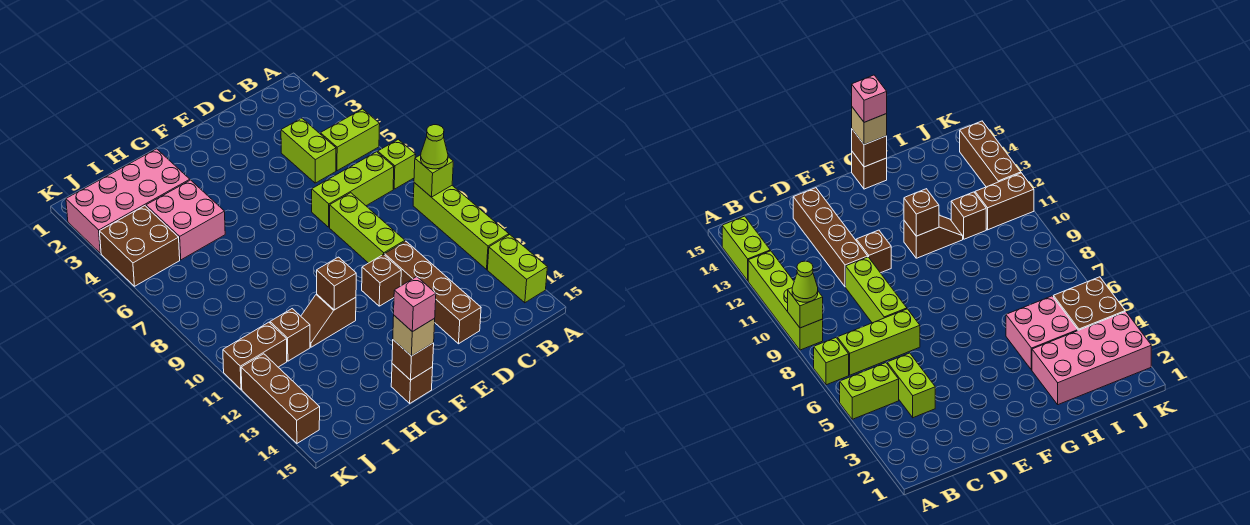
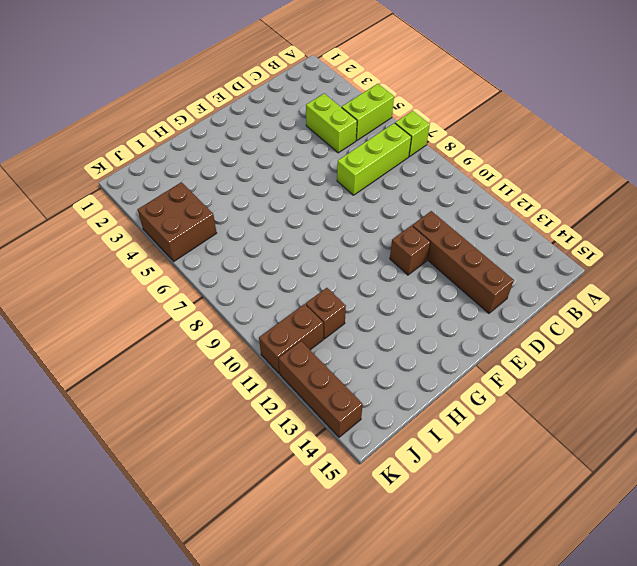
none -> lime 1x4 brick [413,183,509,269]
none -> lime 1x2 brick [487,235,547,303]
none -> lime 1x3 brick [330,193,405,263]

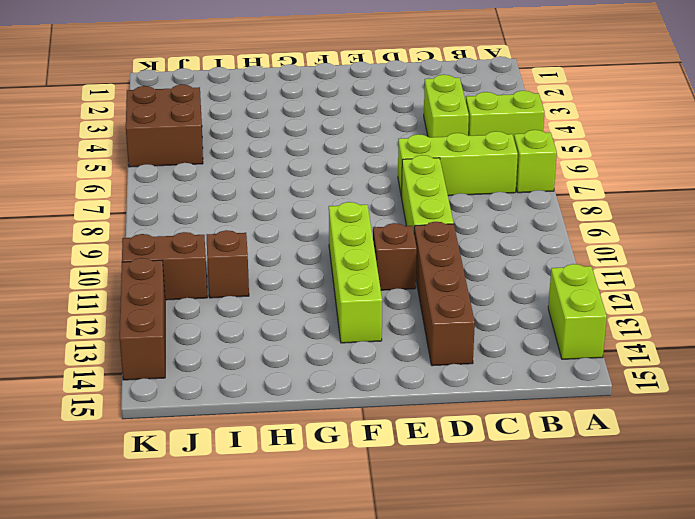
lime 1x4 brick [329,202,382,343] -> lime 1x4 brick moved to [413,183,509,269]
none -> brown 1x2 slope [301,294,356,347]
none -> brown 1x1 brick [391,364,433,403]
none -> pink 2x4 brick [66,149,190,253]

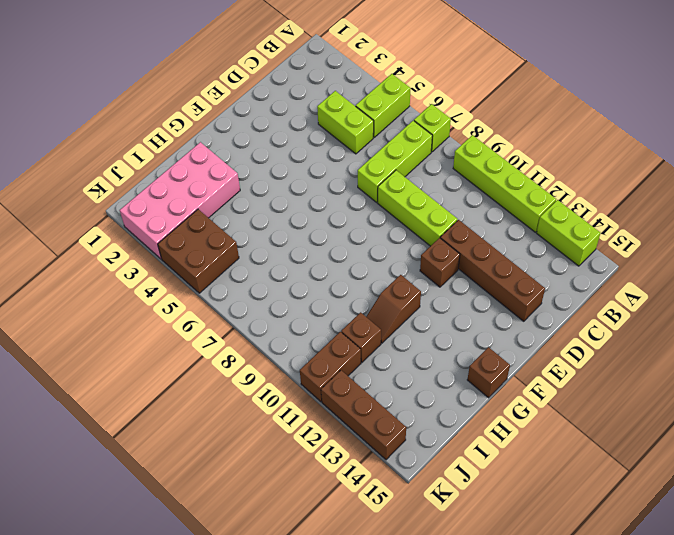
none -> pink 2x2 brick [146,180,225,260]
none -> lime 1x1 brick [414,155,453,197]
none -> brown 1x1 brick [317,257,356,310]

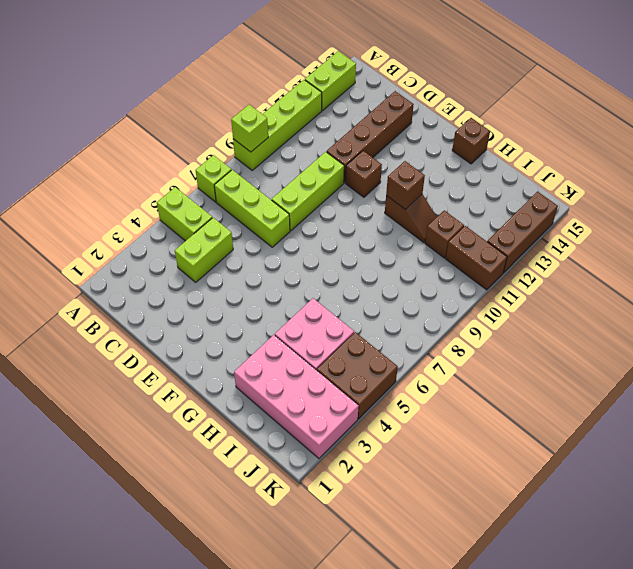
none -> brown 1x1 brick [392,340,434,380]
none -> lime 1x1 cone [421,125,448,169]
none -> tan 1x1 brick [393,316,435,356]

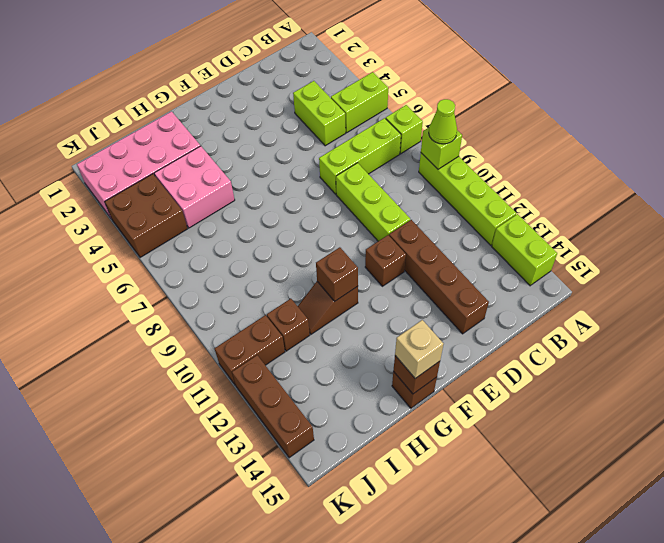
none -> pink 1x1 brick [394,277,436,332]

